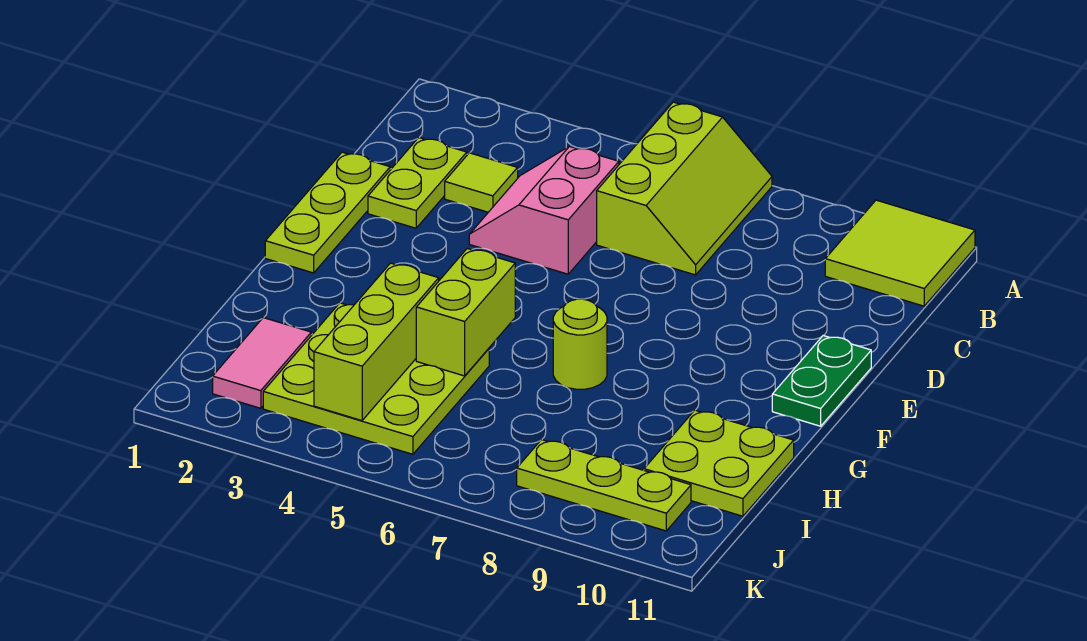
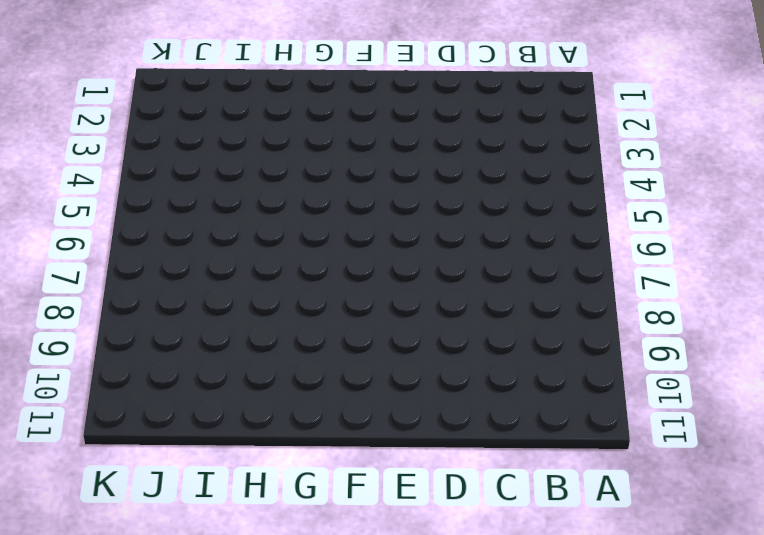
none -> lime 2x3 slope [597,102,772,275]
none -> lime 2x2 tile [825,200,975,306]
none -> lime 1x2 plate [368,138,467,228]

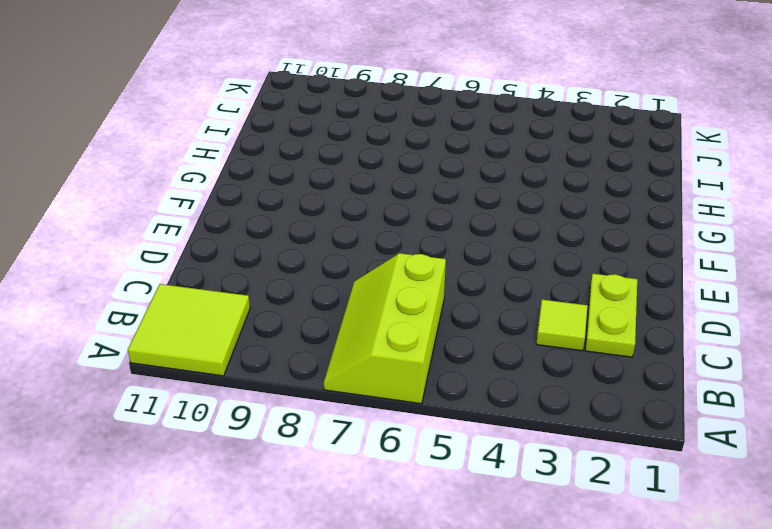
none -> pink 2x2 slope [469,146,619,274]
none -> lime 1x3 plate [265,152,390,273]
none -> green 1x2 plate [772,336,871,426]

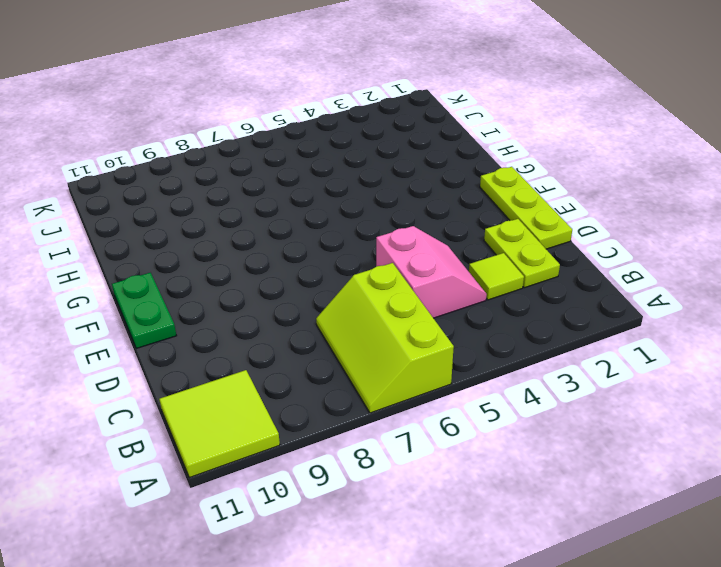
none -> lime 1x1 round brick [553,299,607,389]
none -> lime 3x3 plate [263,303,489,454]
none -> lime 2x2 plate [644,410,794,516]

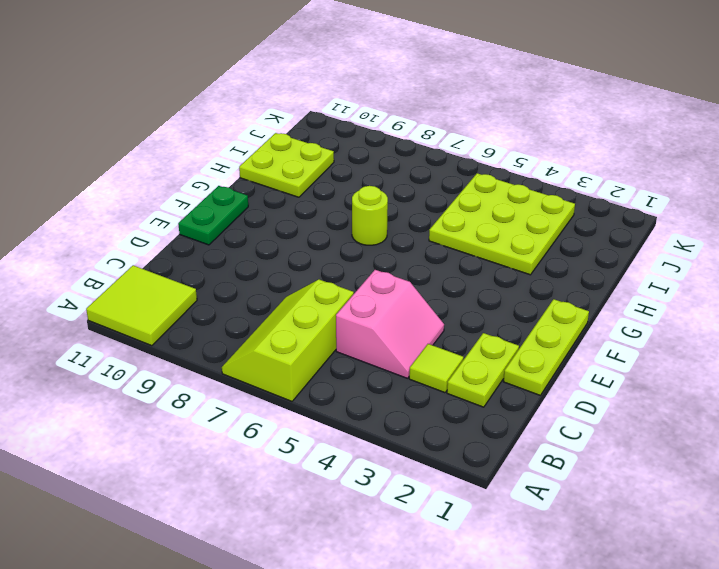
none -> pink 1x2 tile [213,318,311,408]
none -> lime 1x3 plate [517,440,691,531]
none -> lime 1x2 brick [416,249,515,376]

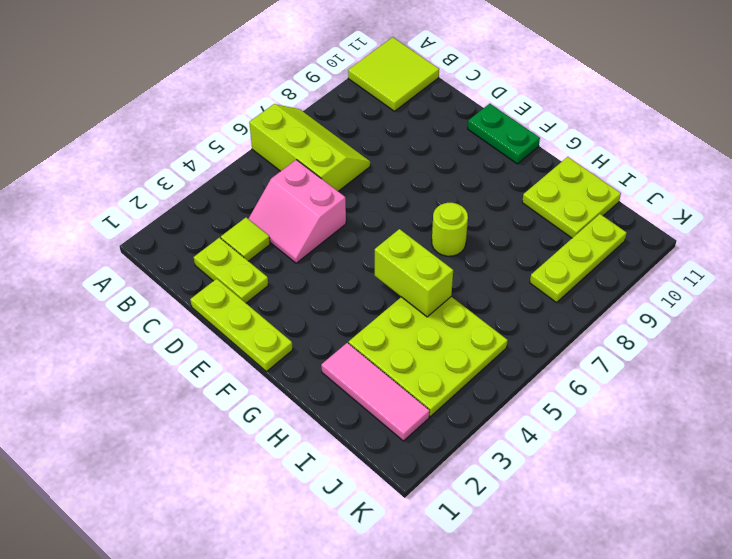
pink 1x3 tile [321,343,430,441] -> pink 1x2 tile [213,318,311,408]
none -> lime 1x3 brick [314,263,439,421]

